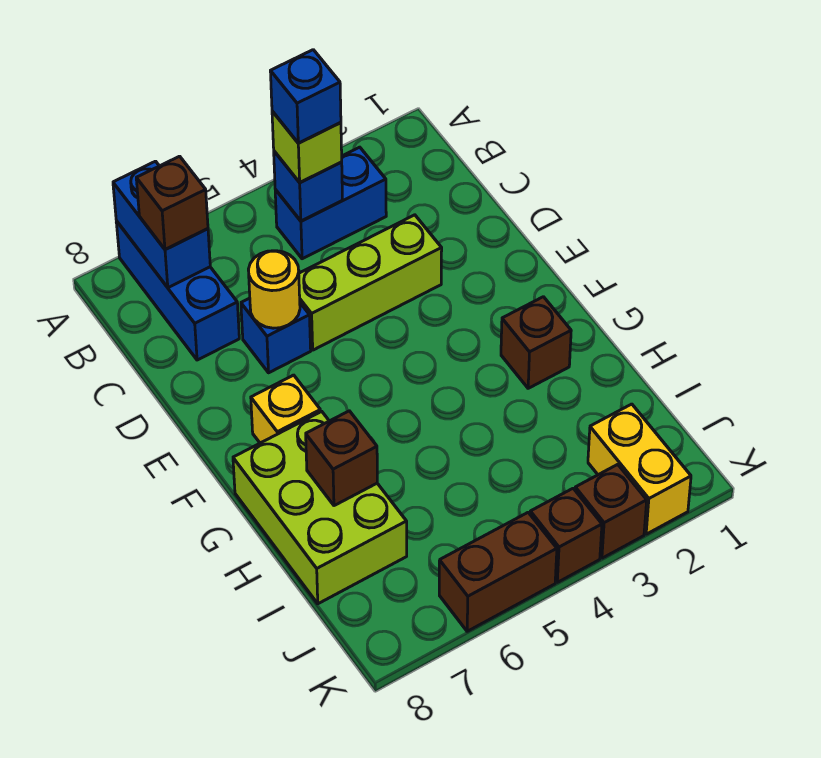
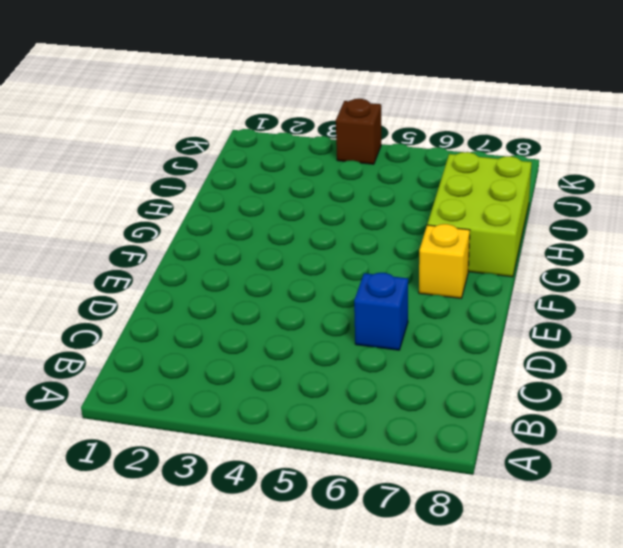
none -> blue 1x3 brick [116,221,239,360]
none -> blue 1x2 brick [275,147,386,259]
none -> lime 1x3 brick [299,215,442,350]

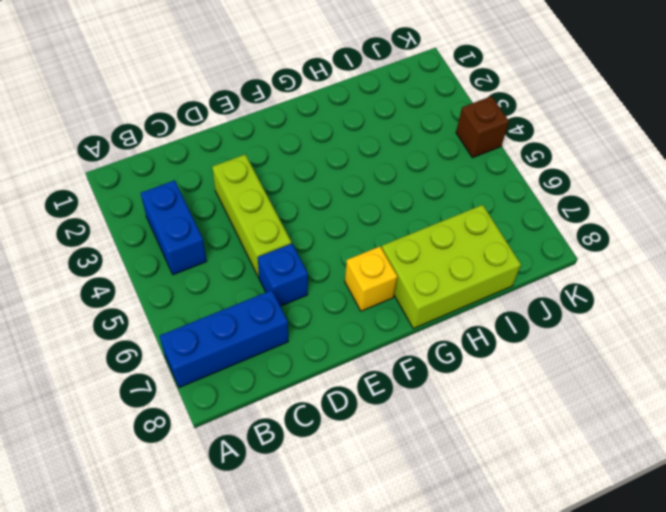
none -> brown 1x1 brick [501,297,571,388]
none -> yellow 1x2 brick [588,404,691,534]
none -> brown 1x1 brick [575,464,647,558]

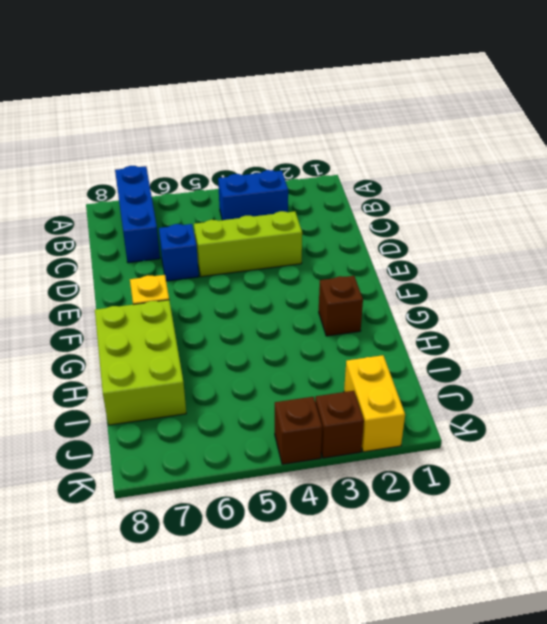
none -> brown 1x2 brick [439,513,557,631]
none -> blue 1x2 brick [113,161,210,288]
none -> blue 1x1 brick [274,151,343,221]

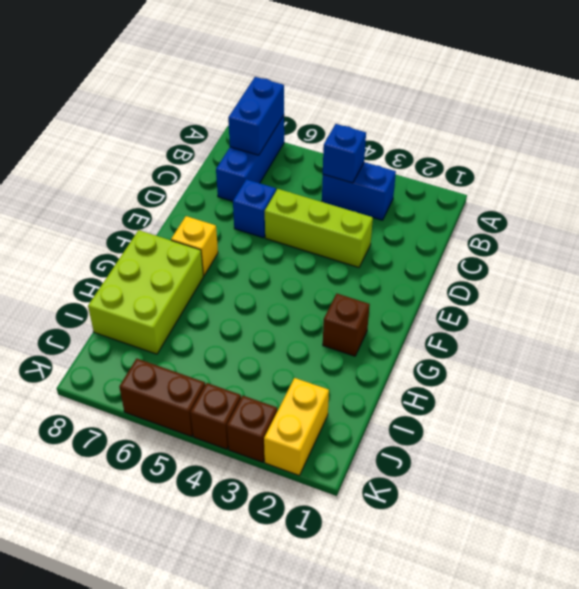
none -> yellow 1x1 round brick [248,251,300,328]
none -> brown 1x1 brick [306,411,377,506]
none -> lime 1x1 brick [272,111,342,182]

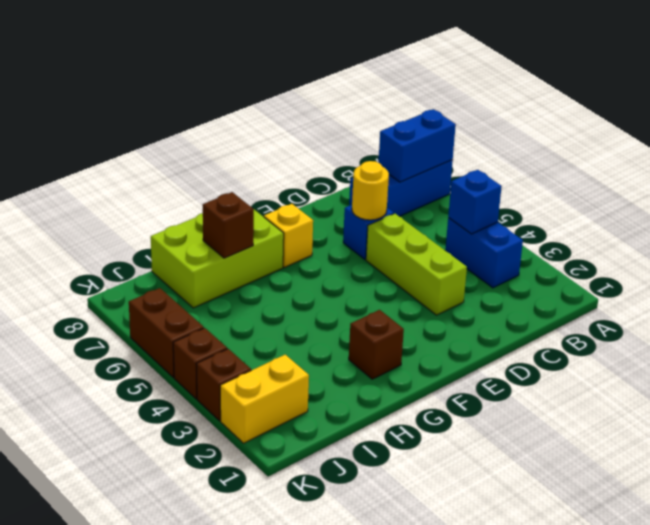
none -> lime 1x1 brick [272,111,342,182]
none -> brown 1x1 brick [136,156,208,250]
none -> blue 1x1 brick [270,50,341,143]

